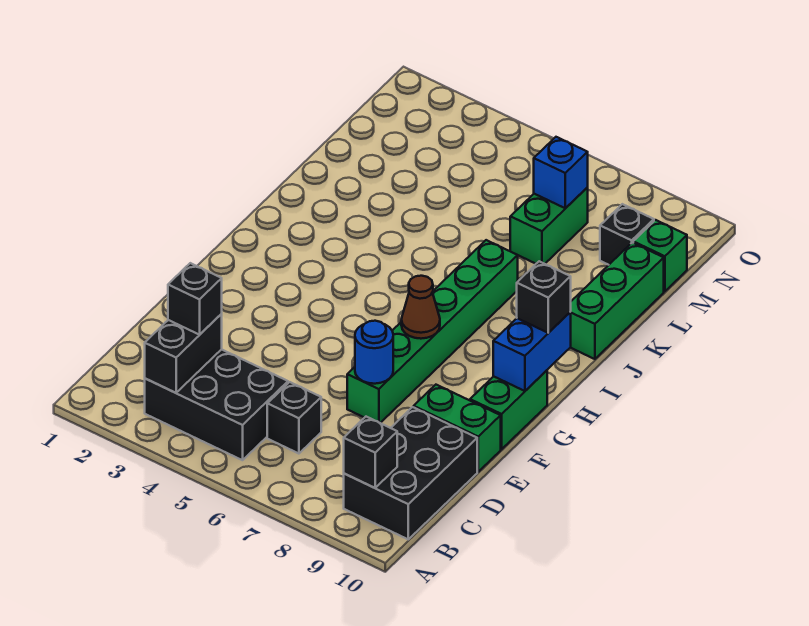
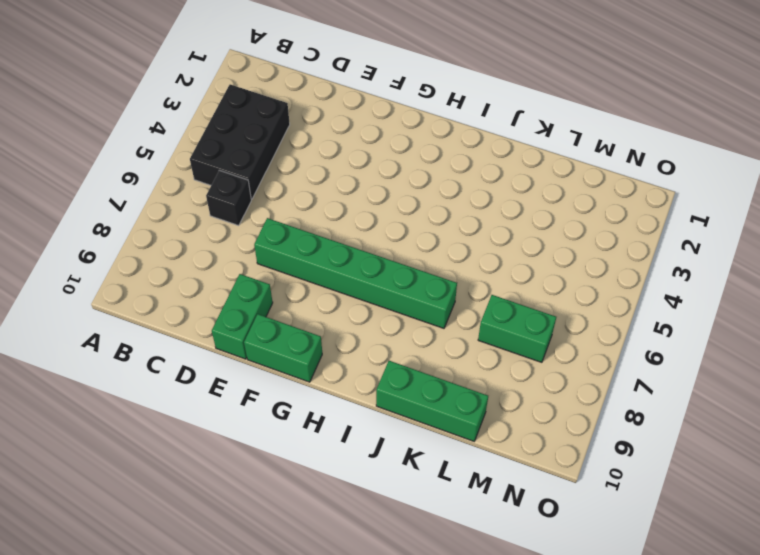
none -> black 2x3 brick [344,407,477,539]
none -> black 1x1 brick [600,204,654,265]
none -> green 1x1 brick [633,220,687,292]

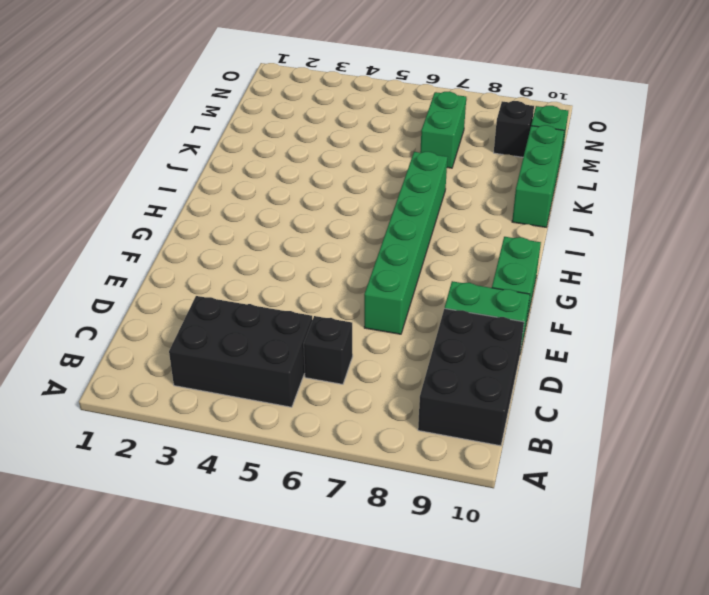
none -> black 1x2 brick [145,314,222,393]
none -> black 1x1 brick [344,417,397,488]
none -> blue 1x1 round brick [355,321,393,384]

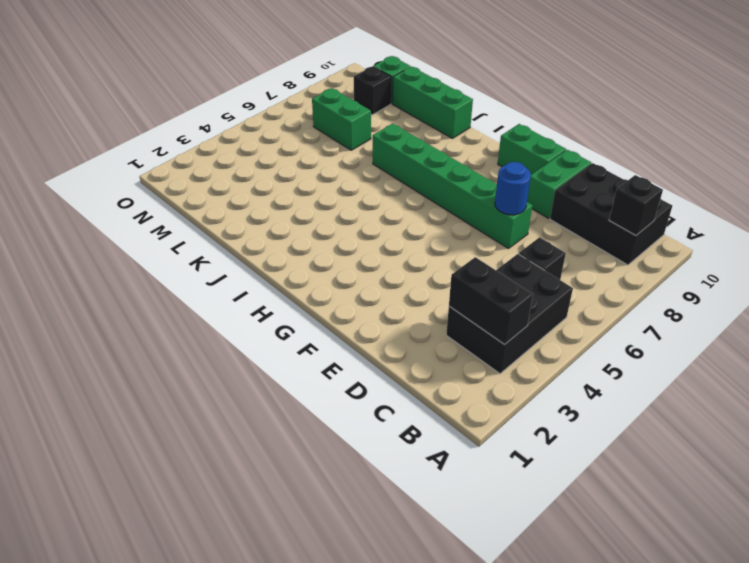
none -> brown 1x1 cone [401,276,440,339]
none -> blue 1x2 brick [493,312,571,391]
none -> blue 1x1 brick [534,137,588,208]

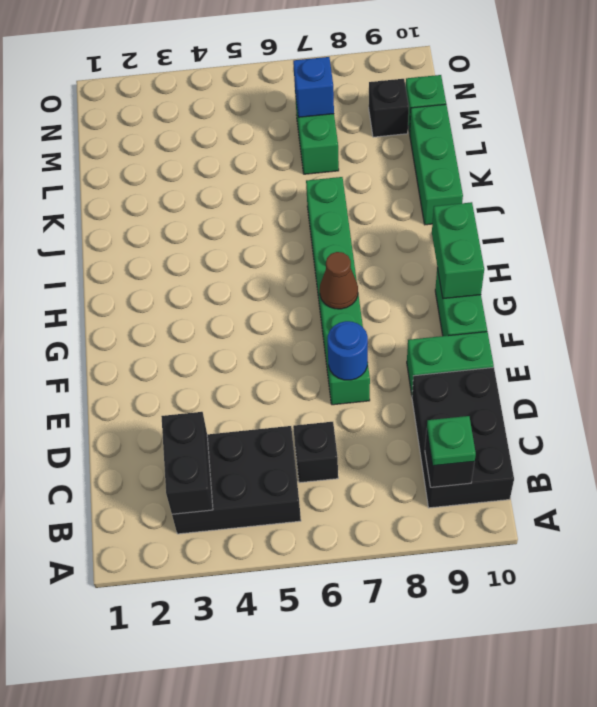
green 1x1 plate [427,416,476,466] -> none
green 1x2 brick [432,202,484,299] -> blue 1x2 brick [493,312,571,391]
none -> black 1x1 brick [168,263,222,335]
none -> black 1x1 brick [517,261,571,333]

